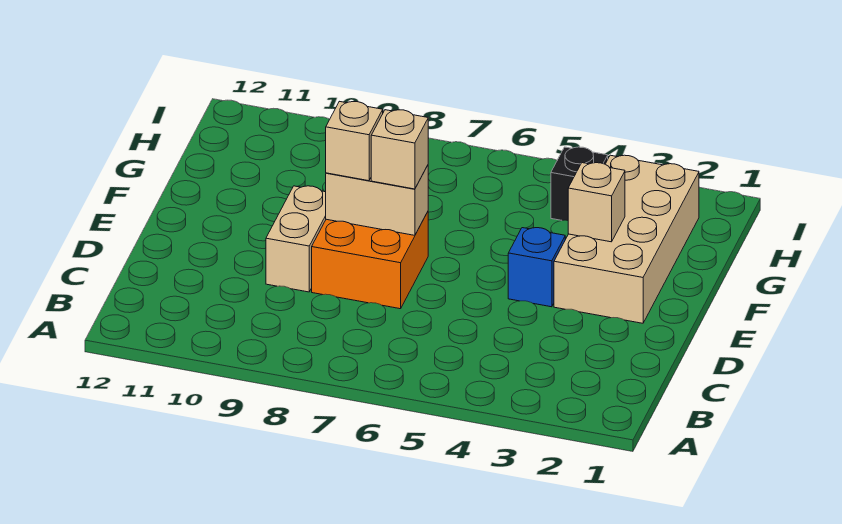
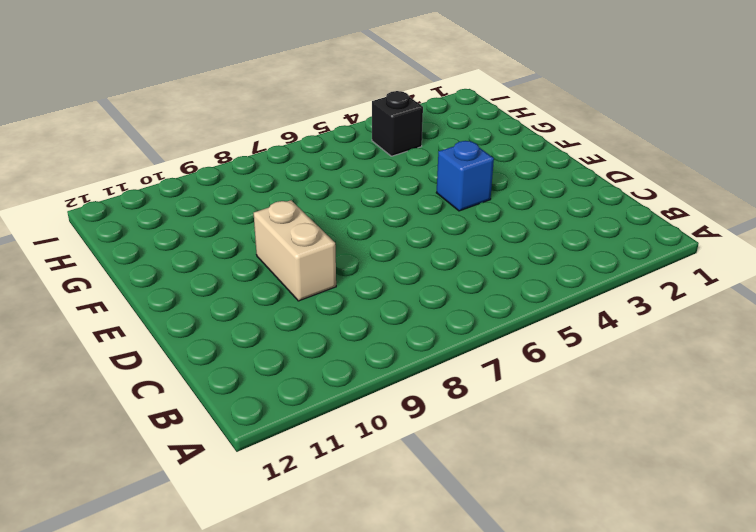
none -> orange 2x2 brick [312,212,428,309]
none -> tan 2x4 brick [554,155,699,323]

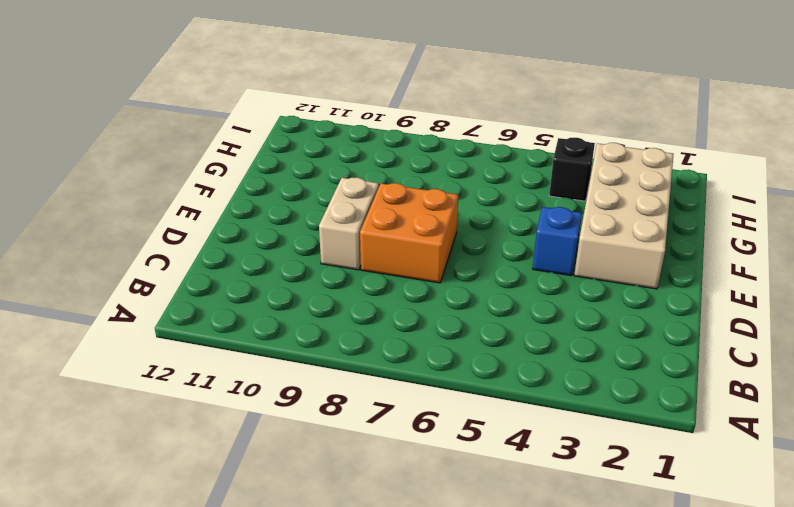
none -> tan 1x2 brick [326,165,428,235]
none -> tan 1x1 brick [568,163,625,242]

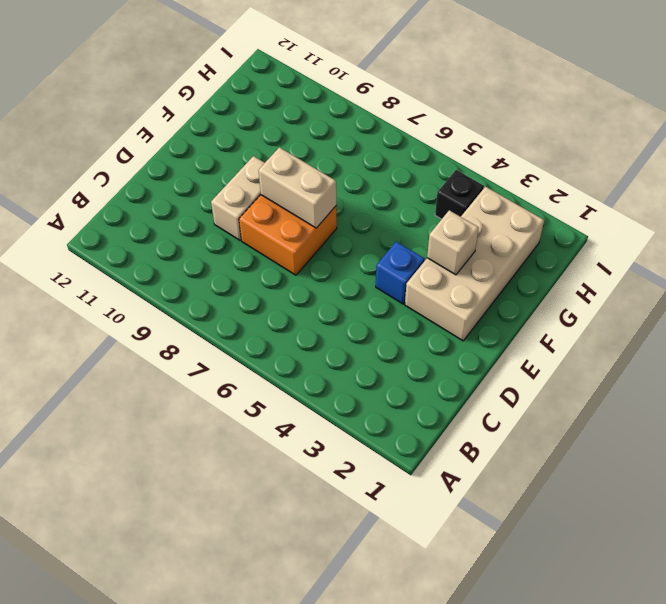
none -> tan 1x1 brick [371,110,428,189]
none -> tan 1x1 brick [326,101,383,181]

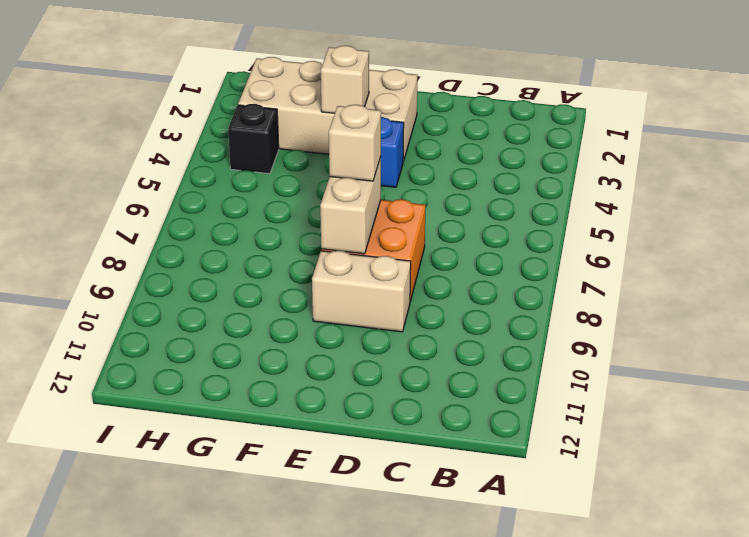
none -> tan 1x1 brick [326,101,383,181]

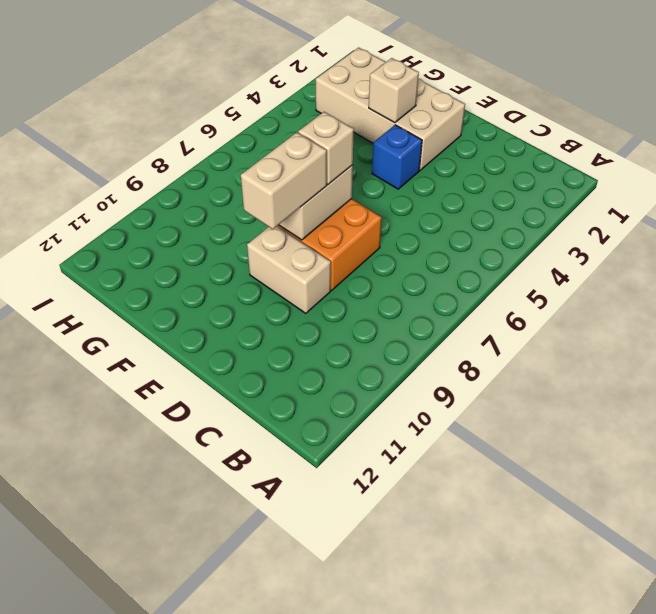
tan 1x2 brick [241,132,327,229] -> tan 1x1 brick [326,101,383,181]
none -> black 1x1 brick [551,147,608,221]

